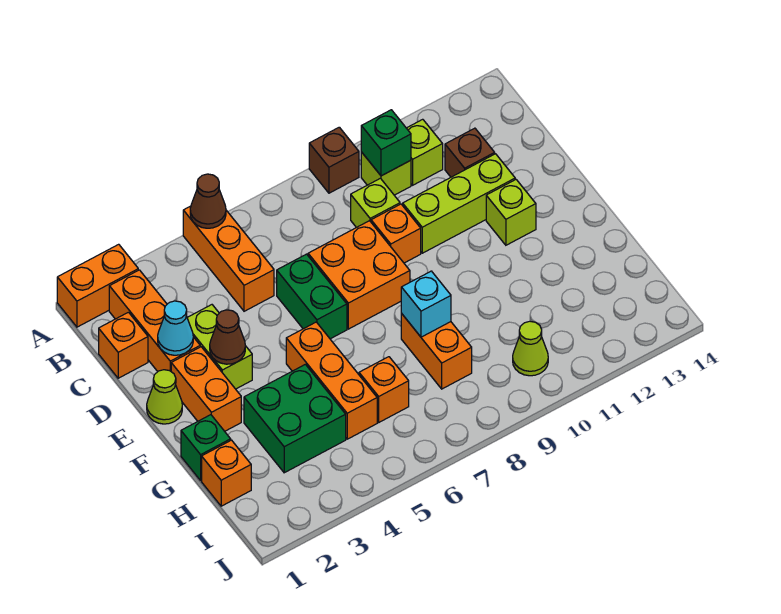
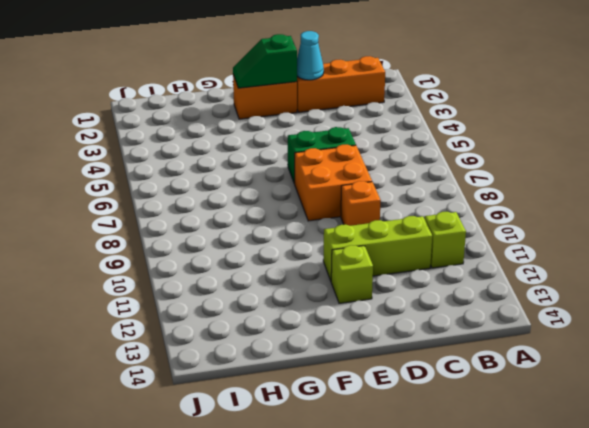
lime 1x3 brick [323,216,432,281] -> lime 1x3 brick turned to [403,154,515,253]
green 1x2 slope [233,34,297,88] -> none
none -> orange 1x2 brick [57,244,138,327]
none -> orange 1x3 brick [183,206,274,311]
none -> brown 1x1 brick [309,127,359,193]

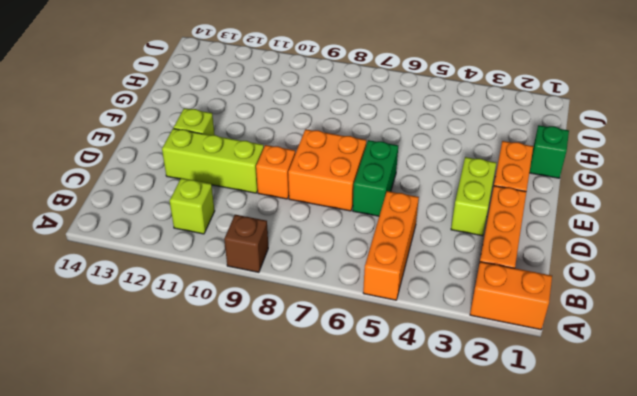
none -> lime 1x1 brick [361,152,411,195]
none -> orange 1x1 brick [99,312,148,378]
none -> lime 1x1 brick [351,178,400,228]

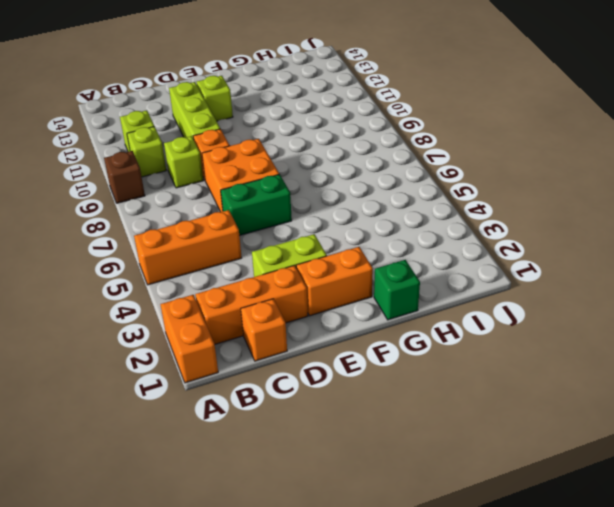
none -> brown 1x1 brick [445,128,495,177]
none -> lime 1x1 cone [147,370,182,424]
none -> orange 1x3 brick [286,322,377,439]

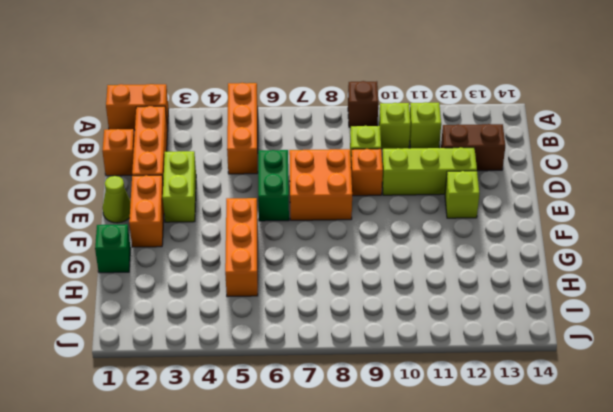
brown 1x2 brick [441,124,505,171] -> brown 1x1 brick [445,128,495,177]
none -> green 2x2 brick [244,364,346,473]
none -> orange 1x2 brick [401,314,472,389]
none -> orange 1x1 brick [202,440,251,506]

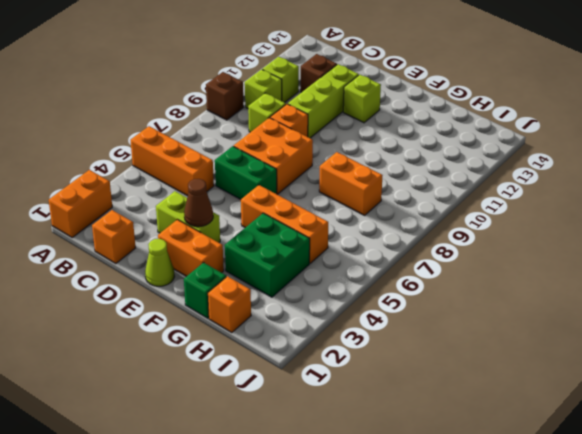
none -> orange 1x3 brick [109,270,200,372]
none -> orange 1x1 brick [359,357,409,422]
none -> lime 1x1 cone [513,321,548,376]

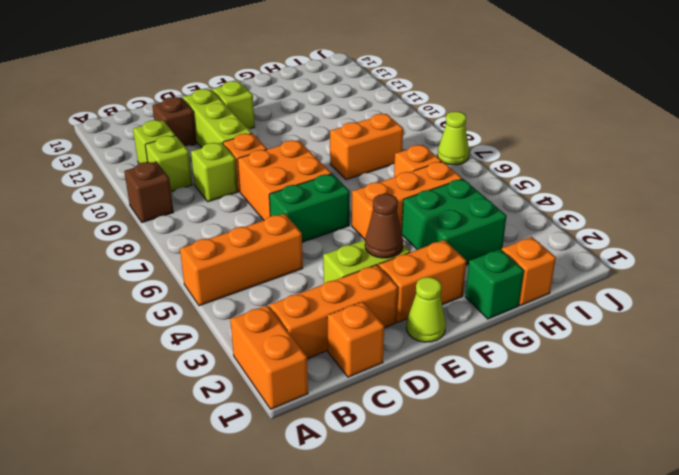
lime 1x1 cone [437,111,469,165] -> lime 1x1 cone moved to [513,321,548,376]
none -> brown 1x1 cone [190,174,226,228]
none -> green 1x1 brick [361,110,411,176]
none -> cyan 1x1 cone [158,301,193,355]

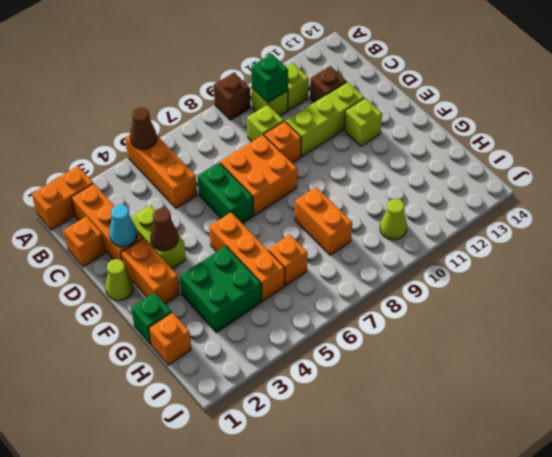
none -> cyan 1x1 brick [401,271,451,337]

